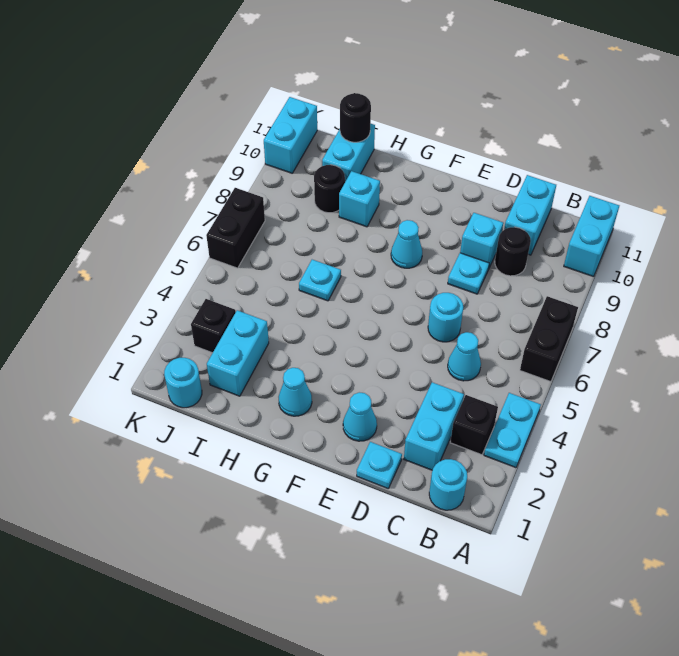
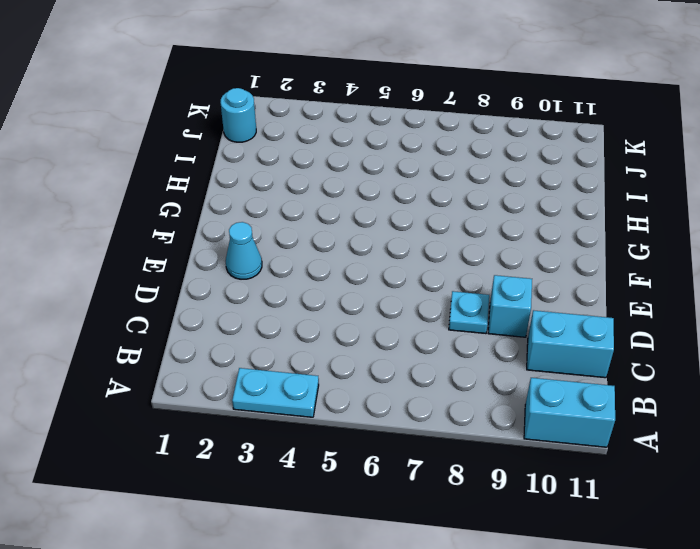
none -> black 1x2 brick [520,296,578,382]
none -> cyan 1x1 round brick [429,459,467,510]
none -> black 1x1 brick [450,395,498,455]

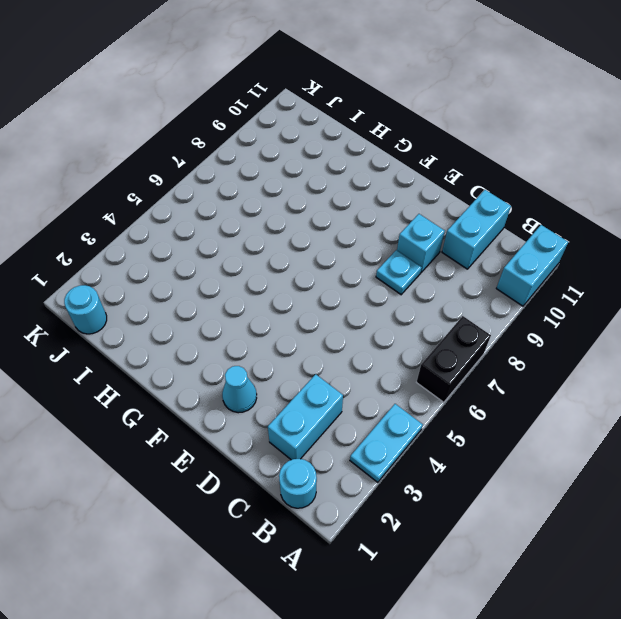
none -> black 1x1 brick [450,395,498,455]
none -> cyan 1x1 cone [448,332,481,381]
none -> black 1x1 round brick [495,227,531,276]

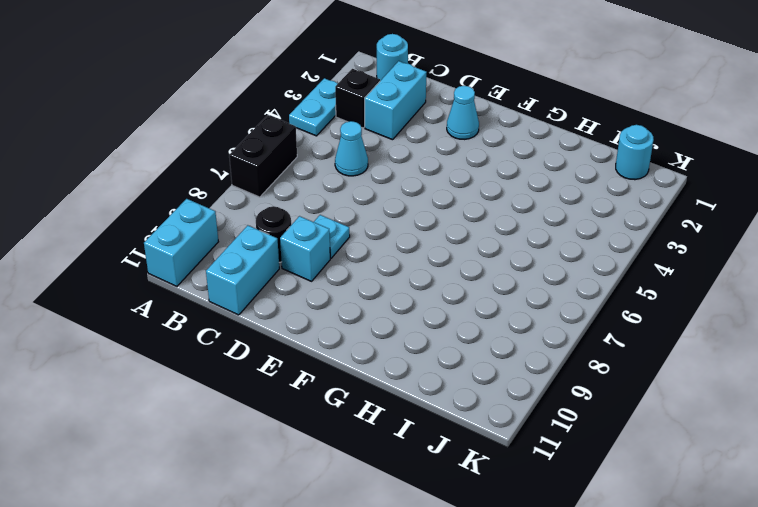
none -> cyan 1x1 plate [357,442,402,488]
none -> cyan 1x1 round brick [428,293,463,342]
none -> cyan 1x1 cone [391,220,422,268]

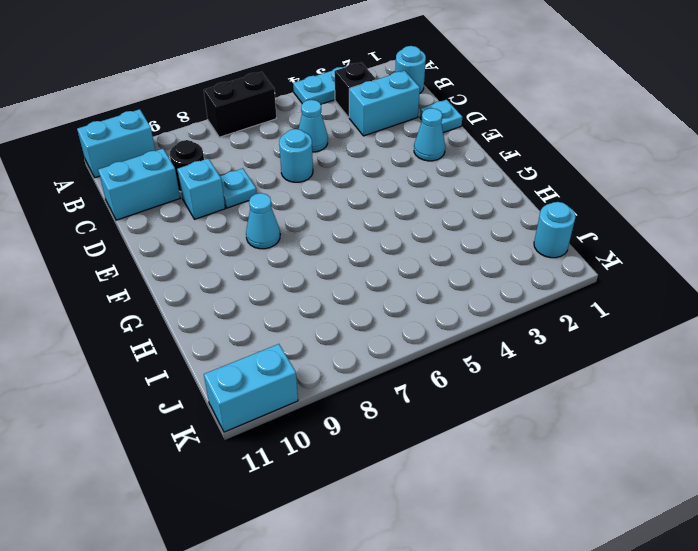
none -> cyan 1x1 cone [279,368,312,416]
none -> cyan 1x1 plate [299,260,341,301]
none -> cyan 1x1 brick [339,171,380,227]

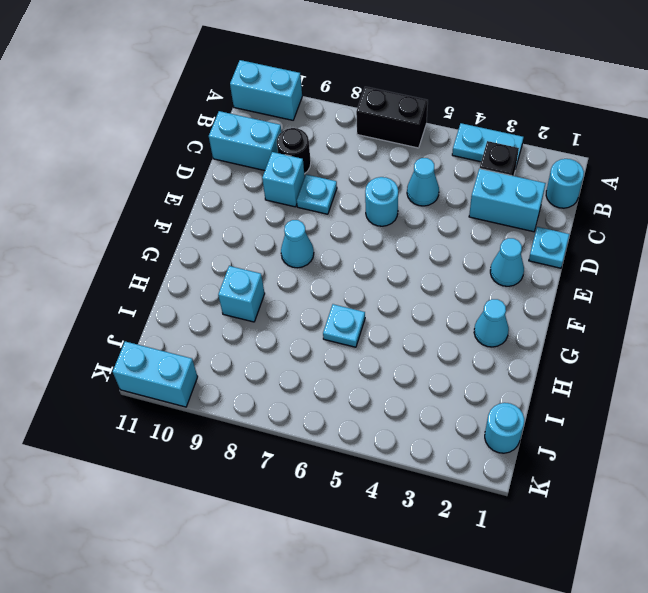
none -> cyan 1x2 brick [207,310,269,396]
none -> black 1x1 round brick [314,165,345,213]
none -> cyan 1x2 brick [322,124,375,182]

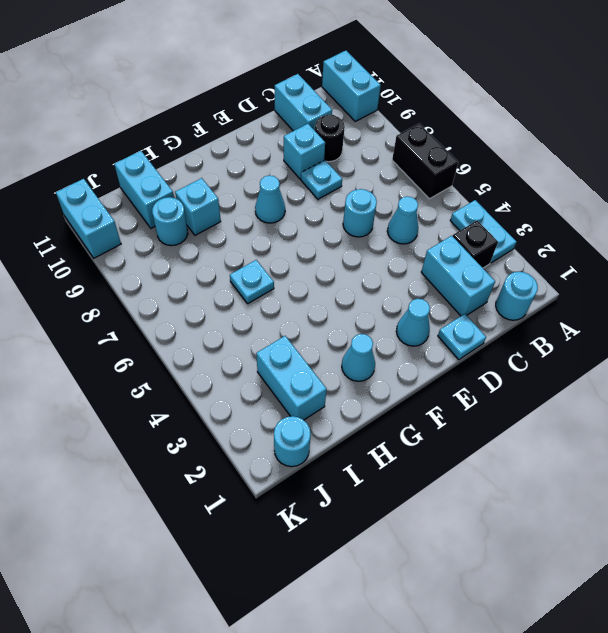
cyan 1x1 round brick [152,197,188,246] -> black 1x1 round brick [314,165,345,213]
none -> black 1x1 brick [191,299,236,353]
none -> black 1x2 brick [206,188,265,268]
none -> black 1x1 round brick [340,93,371,142]

